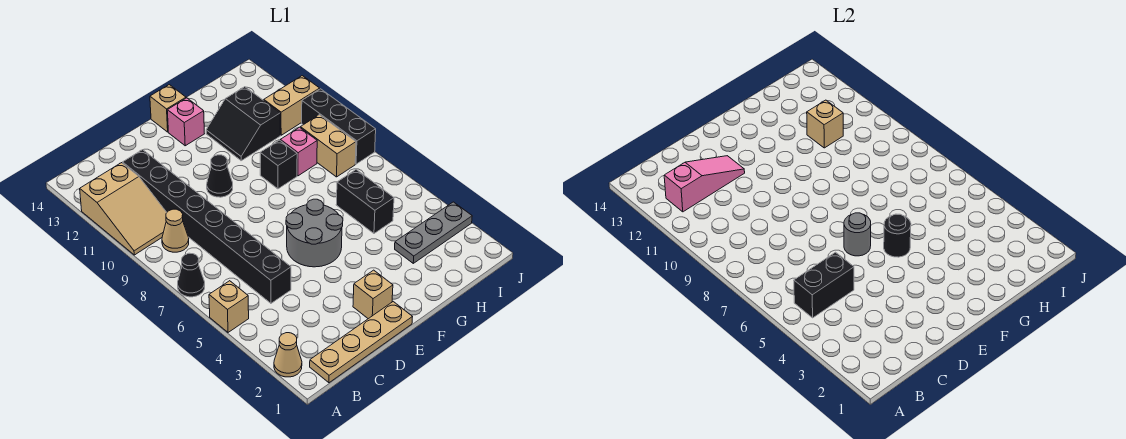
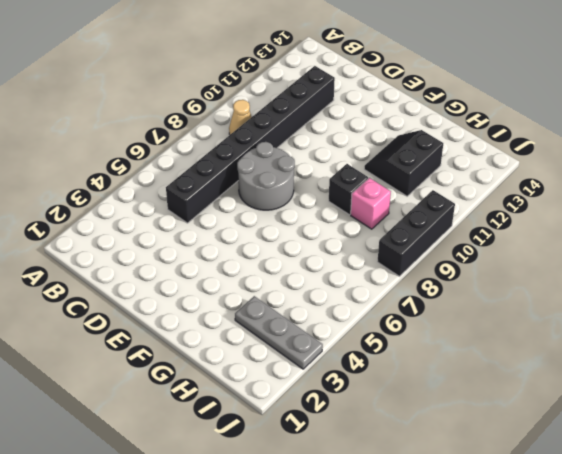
grey 2x2 round brick [237,142,295,210] -> grey 2x2 round brick moved to [286,199,343,267]
none -> tan 1x1 cone [274,333,302,377]
none -> tan 1x1 brick [209,281,249,332]
none -> black 1x1 cone [178,253,205,297]

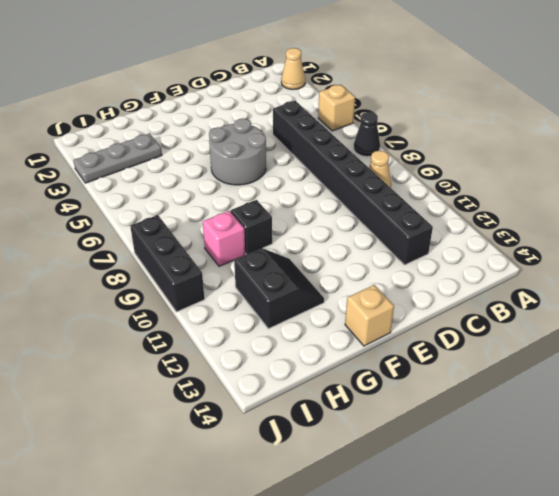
none -> tan 2x3 slope [80,163,167,255]
none -> tan 1x4 plate [310,302,412,383]
none -> tan 1x1 brick [353,270,393,319]

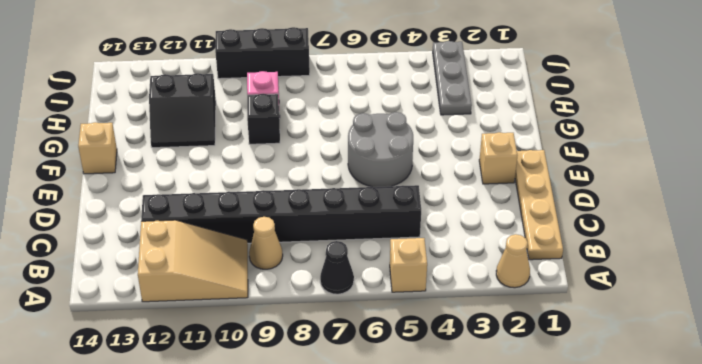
none -> black 1x1 cone [207,155,233,197]
none -> pink 1x1 brick [167,98,204,146]
none -> black 1x2 brick [336,170,394,233]

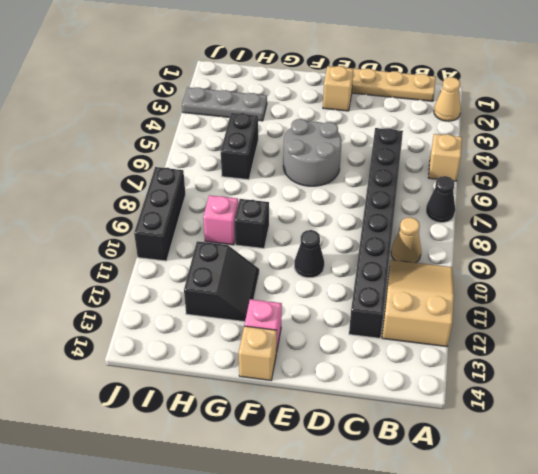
none -> tan 1x2 brick [300,115,356,177]
none -> tan 1x2 brick [264,76,320,135]
none -> black 1x2 brick [794,252,854,318]

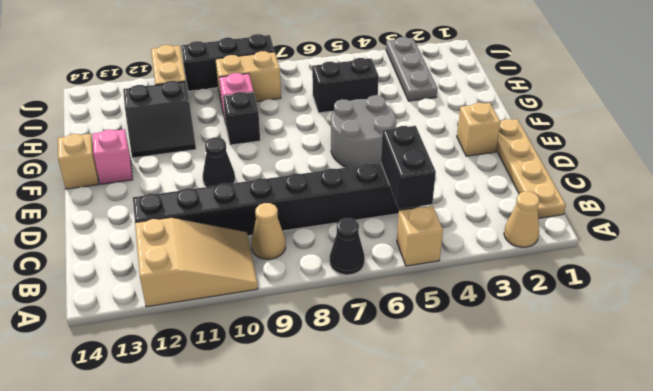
none -> pink 1x3 slope [664,156,745,212]
none -> grey 1x1 round brick [844,213,871,256]
none -> black 1x1 round brick [884,214,911,257]

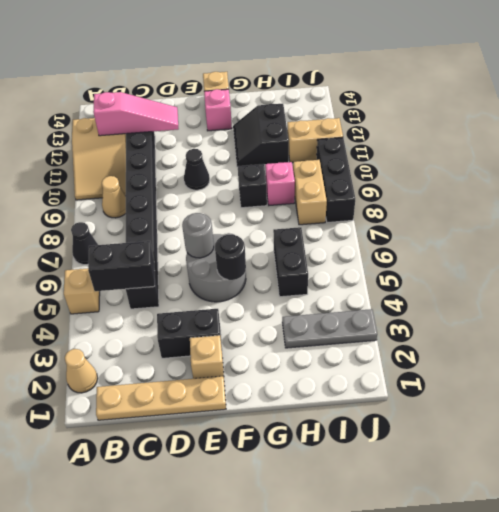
black 1x2 brick [157,309,222,358] -> none
none -> tan 1x1 brick [807,100,843,148]

